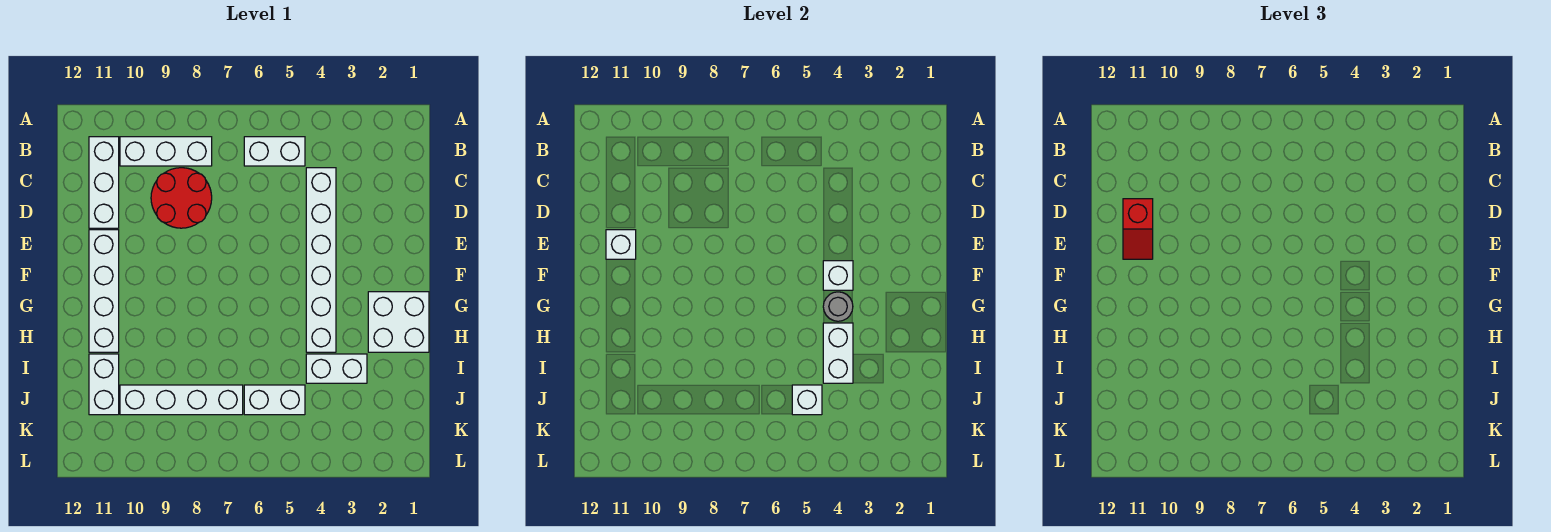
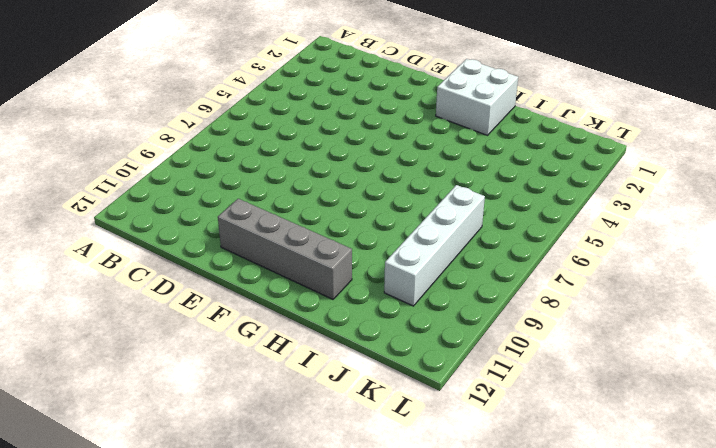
grey 1x4 brick [218,199,352,299] -> white 1x4 brick [89,230,119,352]
none -> white 1x2 brick [244,137,305,166]
none -> white 1x3 brick [120,137,212,166]
none -> white 1x3 brick [89,137,119,228]

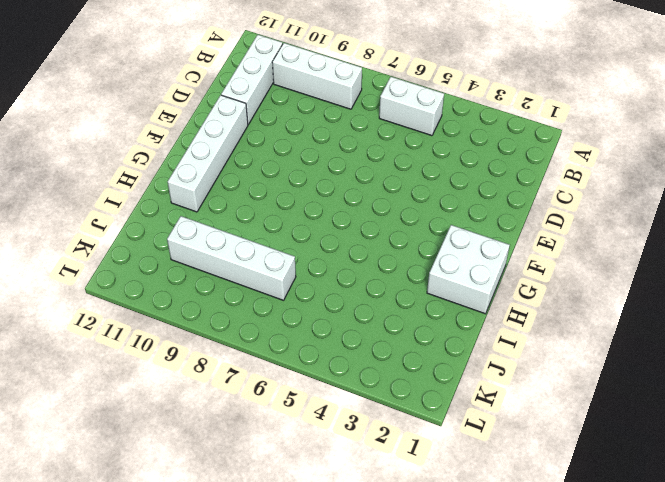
none -> white 1x6 brick [306,168,336,352]
none -> red 2x2 round brick [151,168,212,228]
none -> white 1x2 brick [306,354,367,383]

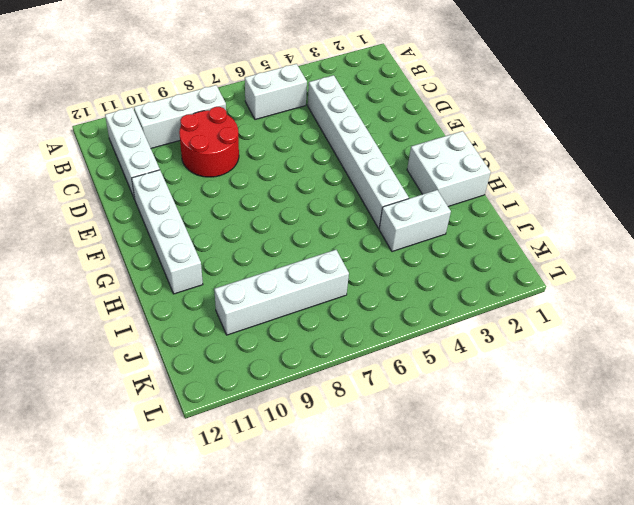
none -> white 1x2 brick [89,354,119,415]
none -> white 1x2 brick [244,385,305,415]
none -> white 1x1 brick [606,230,636,259]

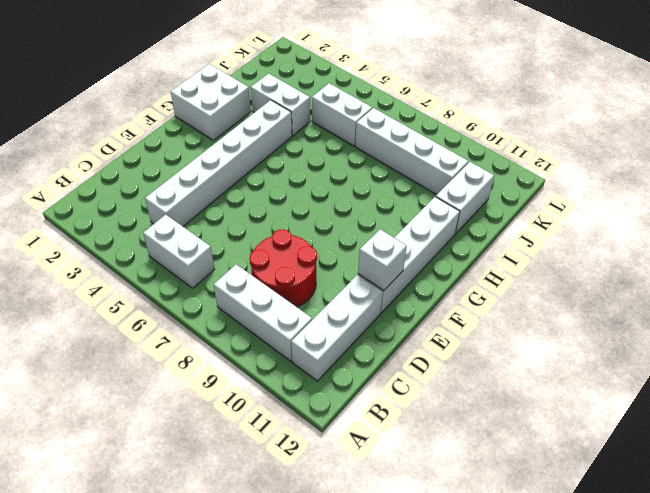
none -> white 1x1 brick [823,261,853,290]
none -> grey 1x1 round brick [823,292,853,321]
none -> white 1x2 brick [823,323,853,383]

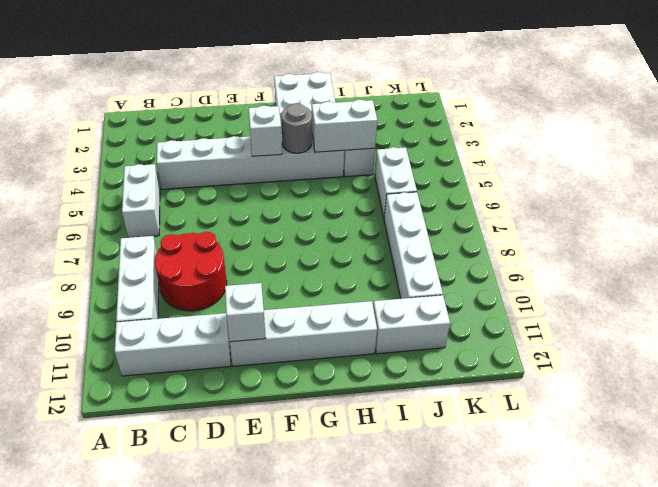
none -> white 1x1 brick [792,385,822,415]
none -> red 1x2 slope [1123,199,1153,259]

